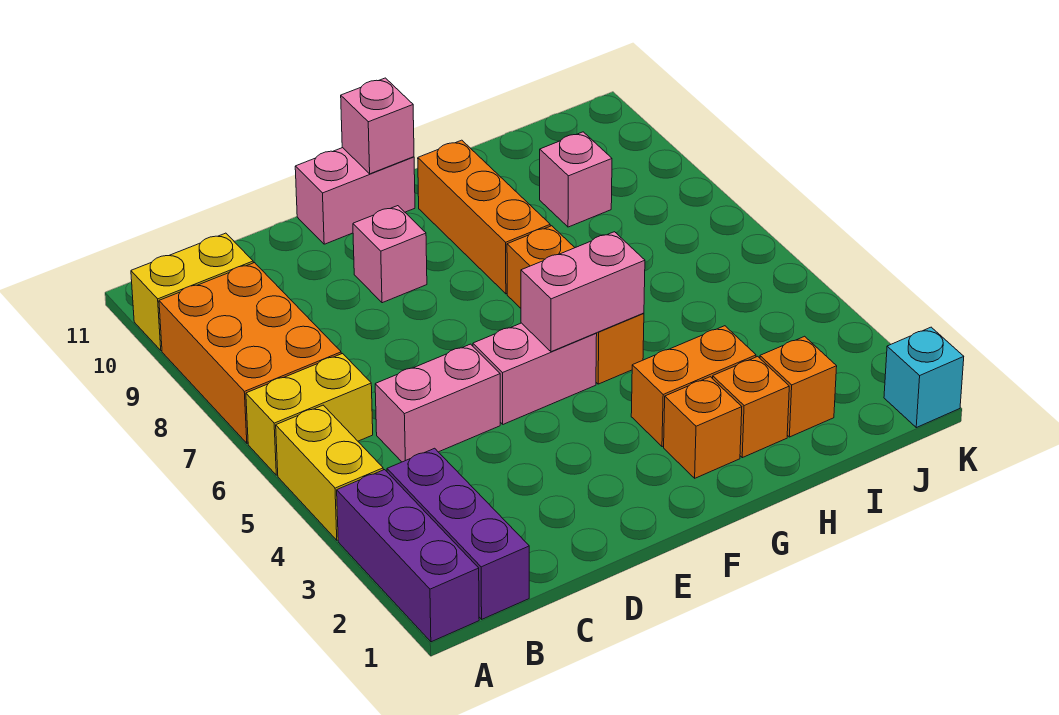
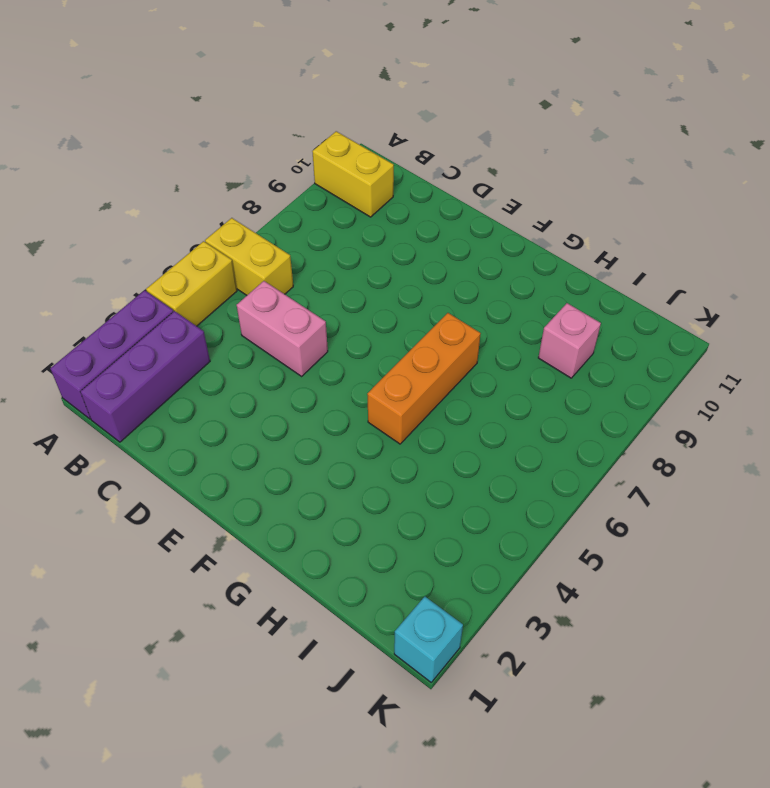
none -> orange 2x3 brick [159,263,341,443]
none -> pink 1x2 brick [473,323,597,424]
none -> pink 1x1 brick [353,206,427,303]

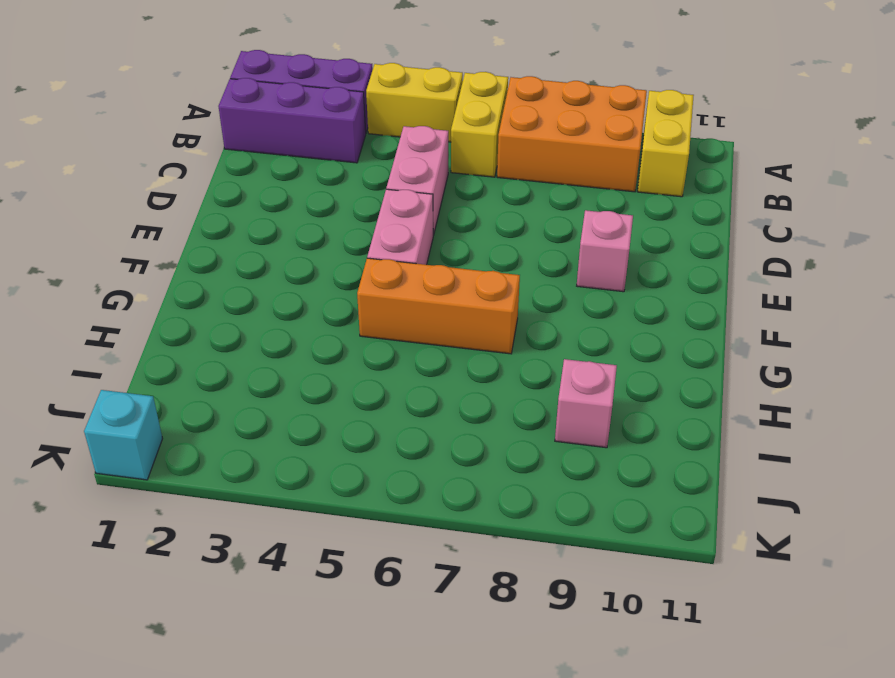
none -> pink 1x2 brick [295,148,415,244]
none -> orange 1x1 brick [664,377,742,478]
none -> orange 1x2 brick [631,326,756,447]

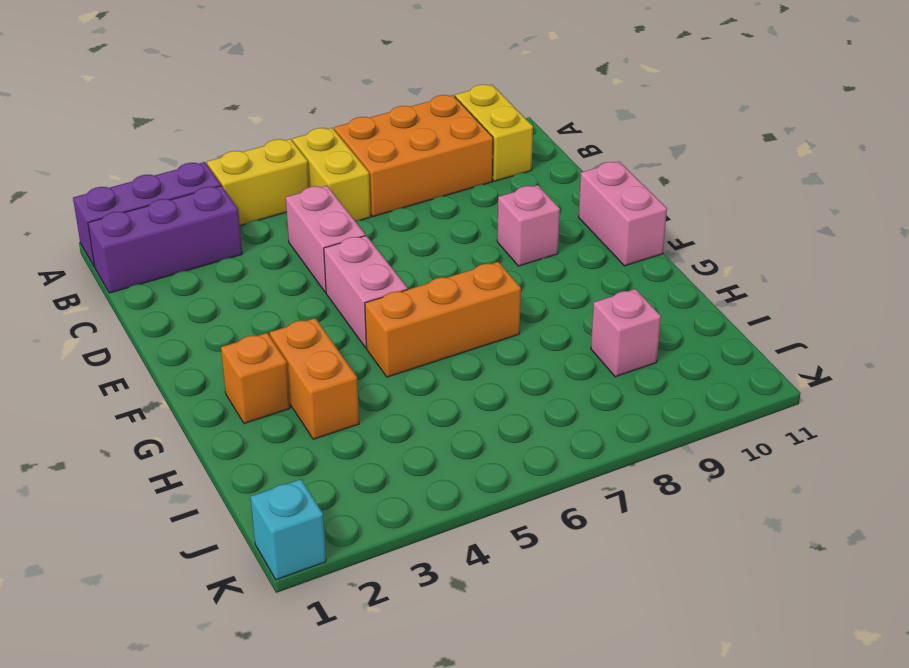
none -> orange 1x3 brick [418,140,550,294]
none -> orange 1x1 brick [713,356,789,458]
none -> orange 1x1 brick [760,336,837,437]

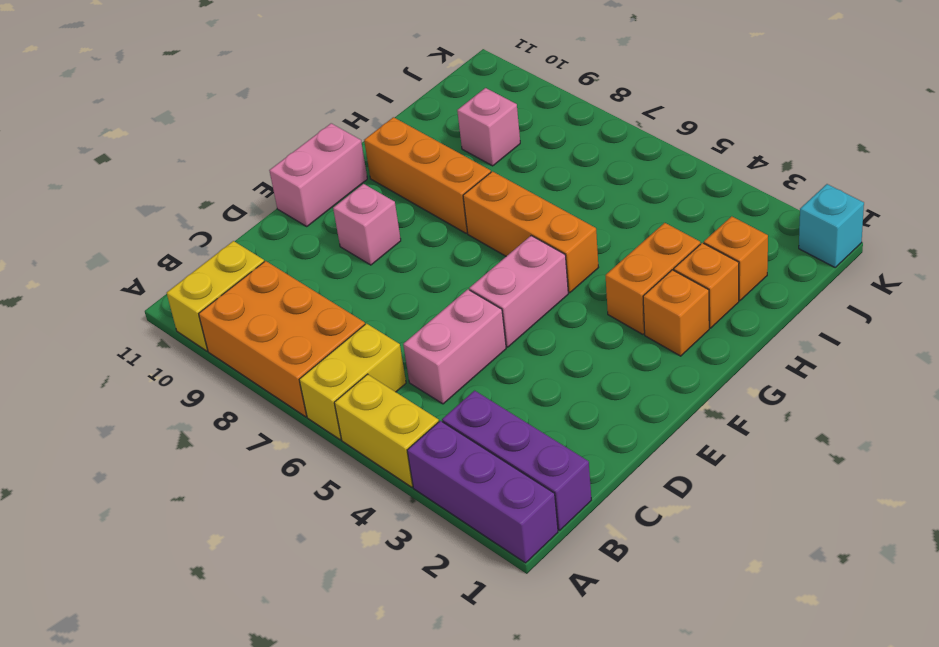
none -> pink 1x2 brick [521,232,645,352]
none -> pink 1x1 brick [341,78,414,174]

